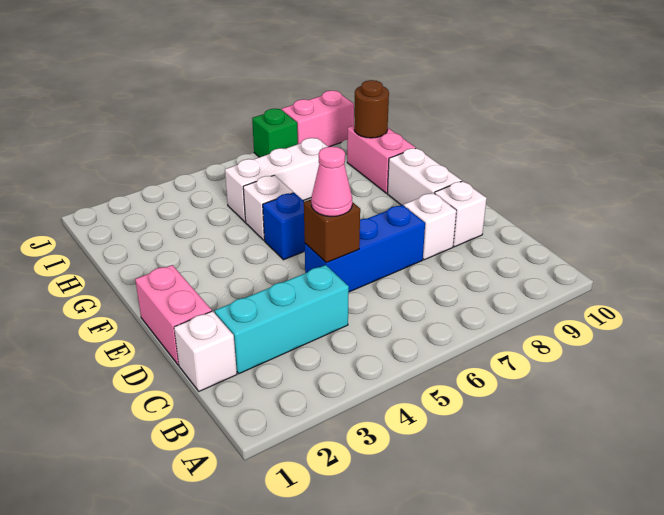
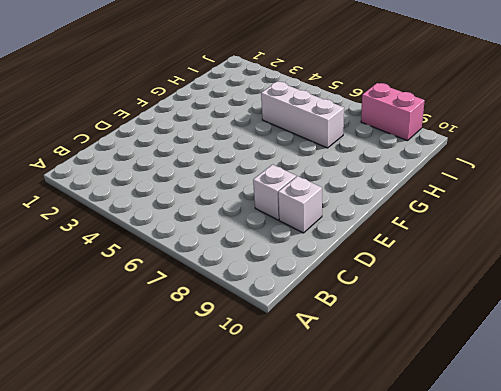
none -> white 1x1 brick [174,311,237,391]
none -> cyan 1x3 brick [215,265,349,374]
none -> pink 1x2 brick [135,265,212,365]

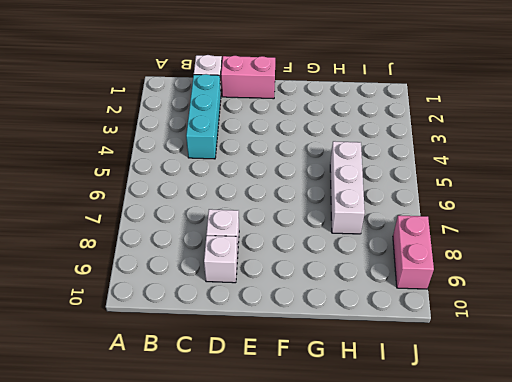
none -> blue 1x3 brick [305,205,425,292]
none -> white 1x2 brick [388,148,462,206]
none -> blue 1x1 brick [263,193,305,260]

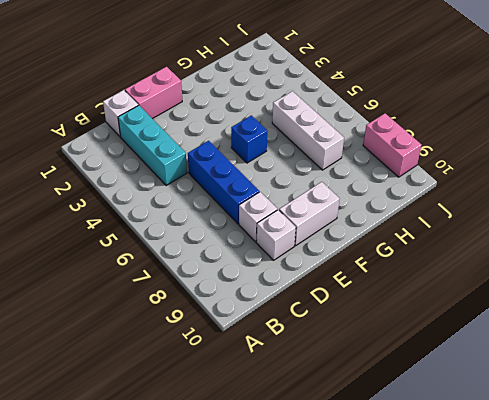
none -> white 1x1 brick [243,175,293,240]
none -> pink 1x2 brick [347,125,416,193]
none -> green 1x1 brick [252,109,298,157]

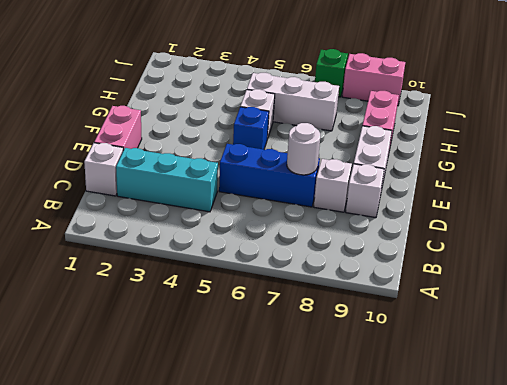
white 1x1 round brick [287,123,320,175] -> none
none -> brown 1x1 brick [304,200,360,263]
none -> brown 1x1 round brick [354,80,389,138]
none -> pink 1x1 cone [311,147,352,217]

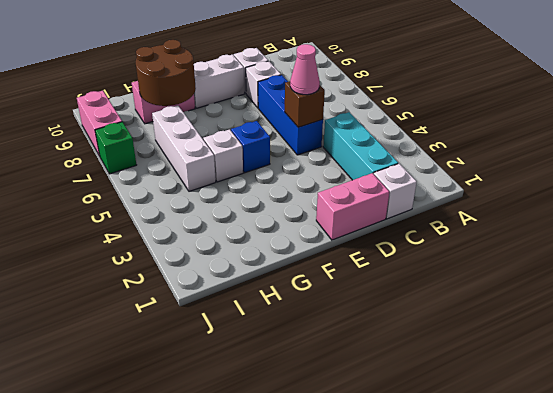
brown 2x2 round brick [136,40,196,106] -> brown 1x1 round brick [354,80,389,138]

